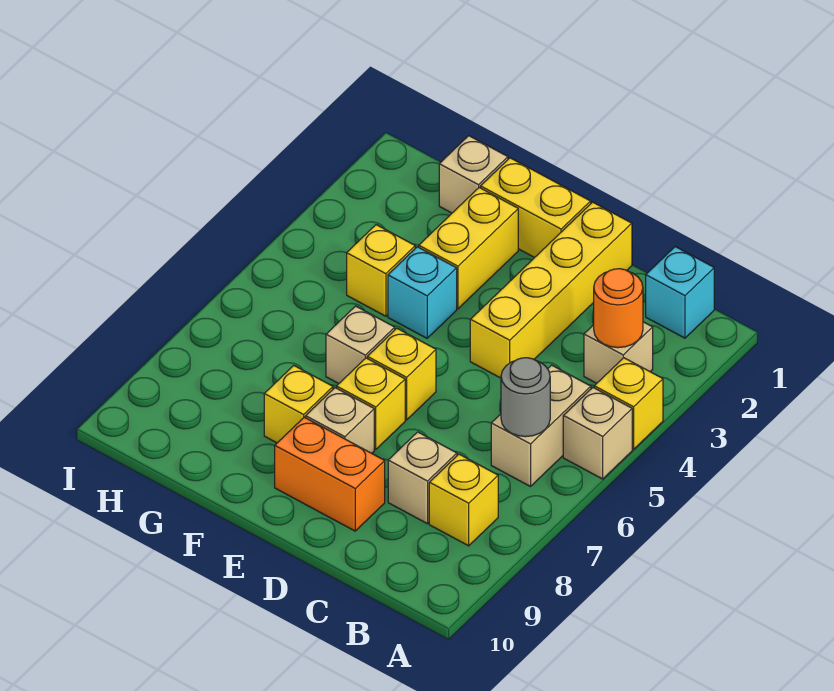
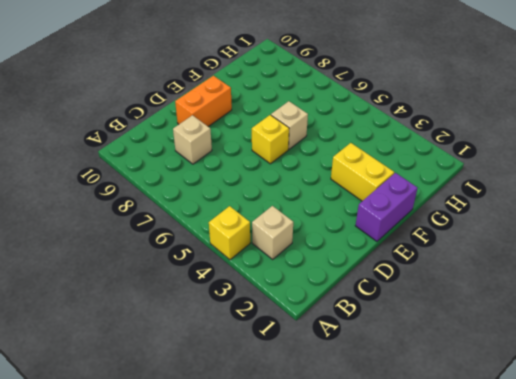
purple 1x2 brick [355,173,418,241] -> yellow 1x2 brick [481,158,591,258]
none -> tan 1x1 brick [563,388,632,479]
none -> cyan 1x1 brick [646,247,714,338]
none -> tan 1x2 brick [491,365,591,486]

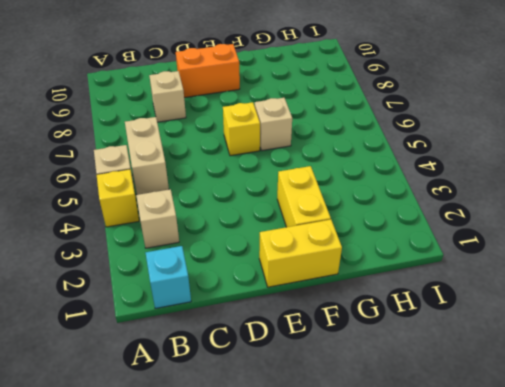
none -> yellow 1x1 brick [429,454,498,546]
none -> yellow 1x4 brick [470,202,632,378]
none -> yellow 1x1 brick [337,358,405,449]

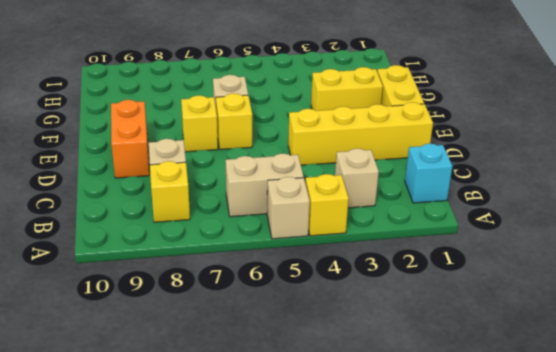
none -> tan 1x1 brick [306,388,374,453]
none -> cyan 1x1 brick [388,247,457,338]
none -> yellow 1x1 brick [264,366,333,443]

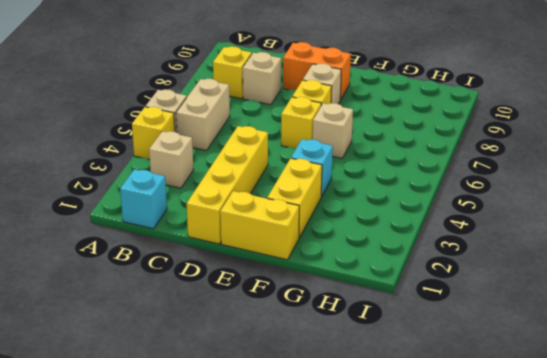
none -> yellow 1x1 brick [264,366,333,443]
none -> tan 1x1 brick [439,136,508,213]
none -> yellow 1x1 brick [347,225,415,316]

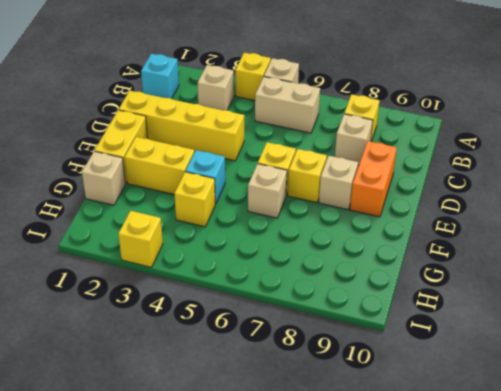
yellow 1x1 brick [118,211,163,267] -> yellow 1x1 brick moved to [264,366,333,443]
none -> orange 1x1 round brick [593,269,643,348]
none -> grey 1x1 round brick [501,358,550,437]

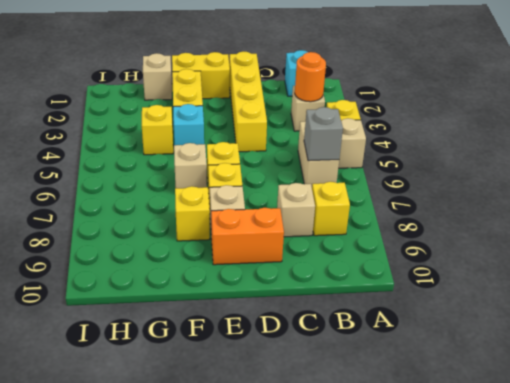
grey 1x1 brick [304,107,343,161] -> grey 1x1 round brick [501,358,550,437]

